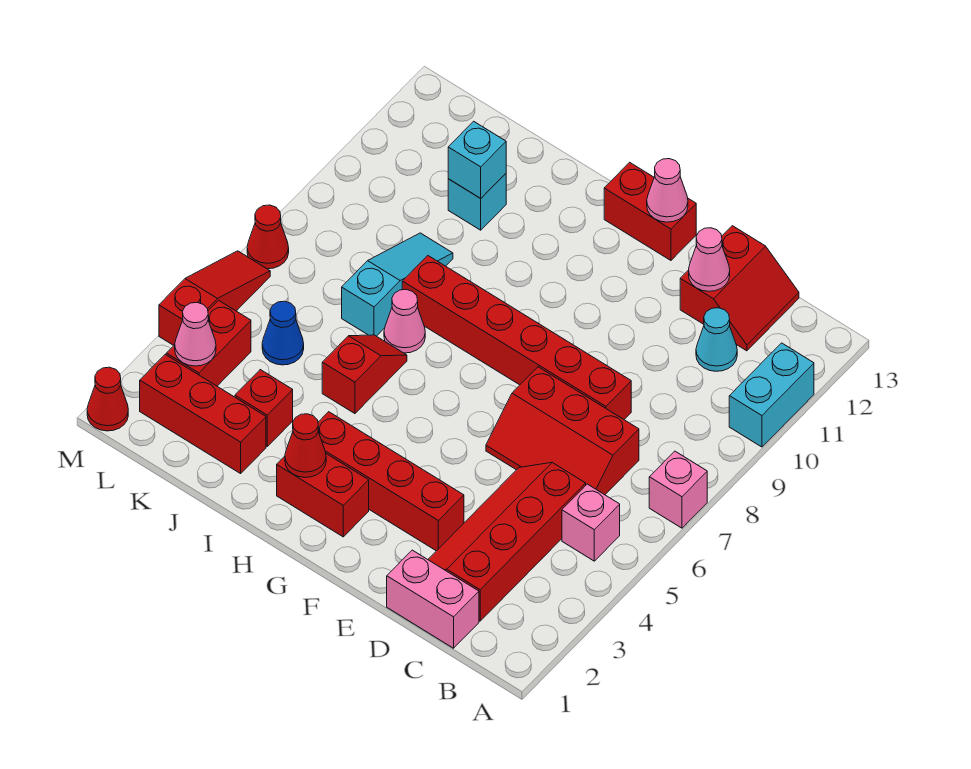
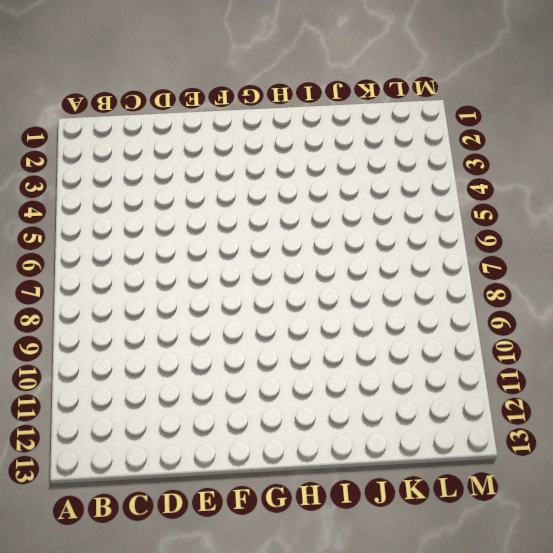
none -> pink 1x1 brick [649,451,707,528]
none -> cyan 1x2 brick [729,343,814,447]
none -> pink 1x1 brick [562,484,620,561]

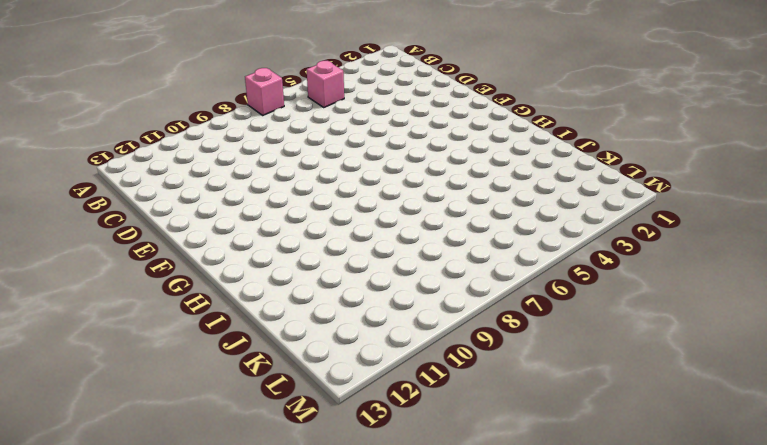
none -> cyan 1x2 brick [729,343,814,447]
none -> pink 1x2 brick [387,550,479,648]
none -> red 2x4 slope [428,463,586,621]

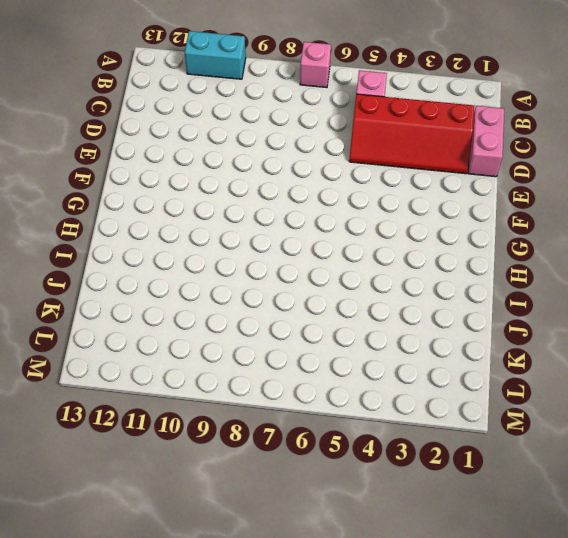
none -> red 2x3 slope [486,367,639,495]
none -> cyan 1x1 cone [696,308,737,371]
none -> red 2x2 slope [680,226,799,351]

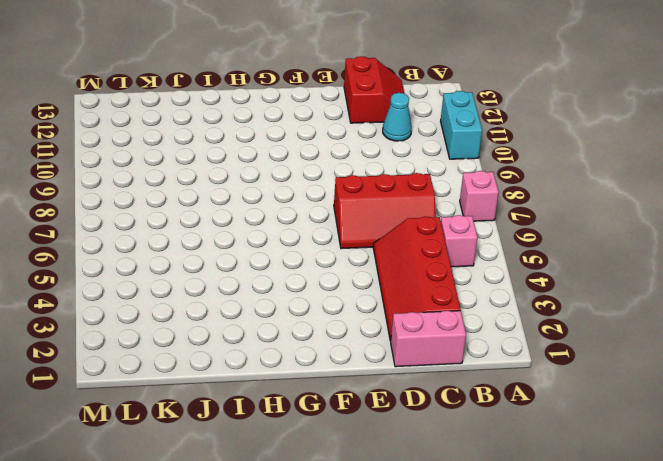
none -> red 1x6 brick [402,256,631,419]
none -> red 1x4 brick [318,412,464,551]
none -> red 1x2 brick [604,162,696,260]

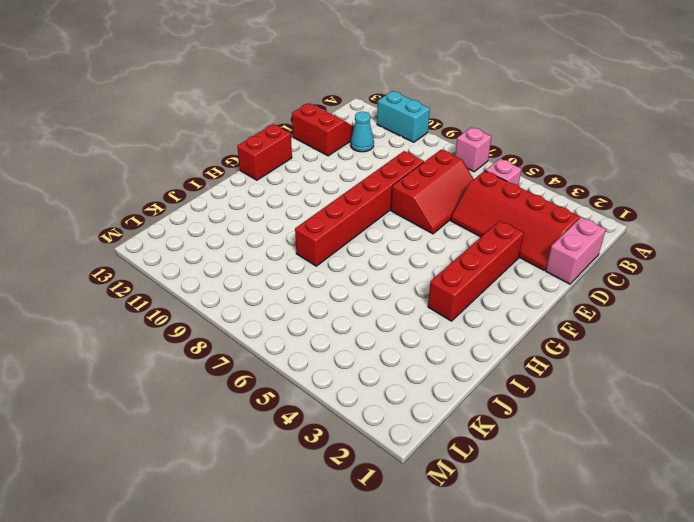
none -> red 1x2 brick [277,454,369,537]
none -> red 1x2 slope [322,335,407,414]
none -> pink 1x1 cone [384,289,425,353]

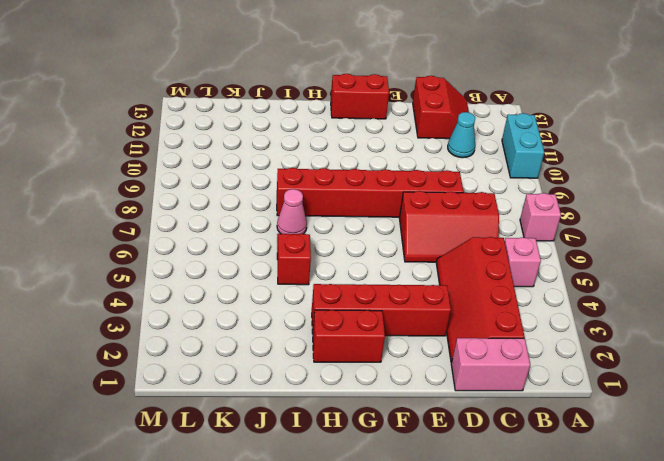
none -> red 1x3 brick [140,355,266,473]
none -> red 1x1 brick [235,370,293,446]
none -> cyan 1x3 slope [342,233,453,336]

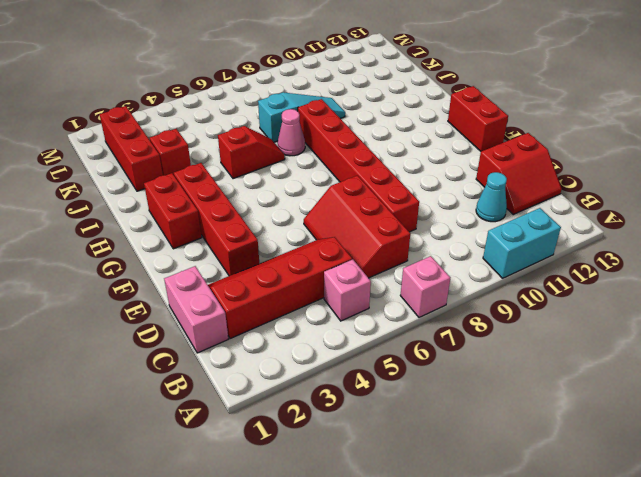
none -> cyan 1x1 brick [448,174,506,230]
none -> blue 1x1 cone [262,301,304,365]
none -> red 1x2 brick [166,300,251,386]

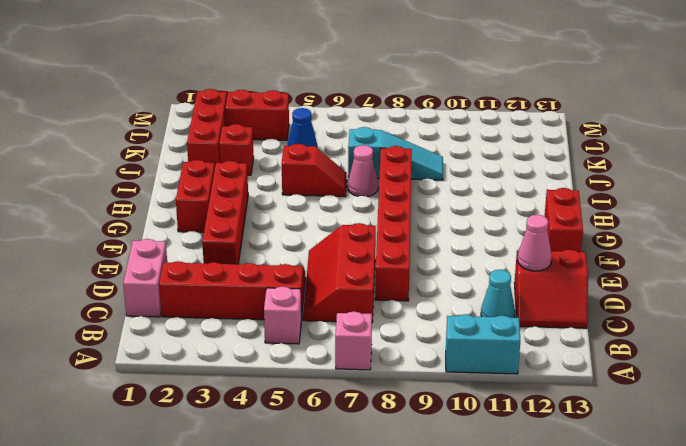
none -> cyan 1x1 brick [448,174,506,230]
none -> red 1x1 cone [87,367,128,431]
none -> red 1x3 slope [159,251,270,345]

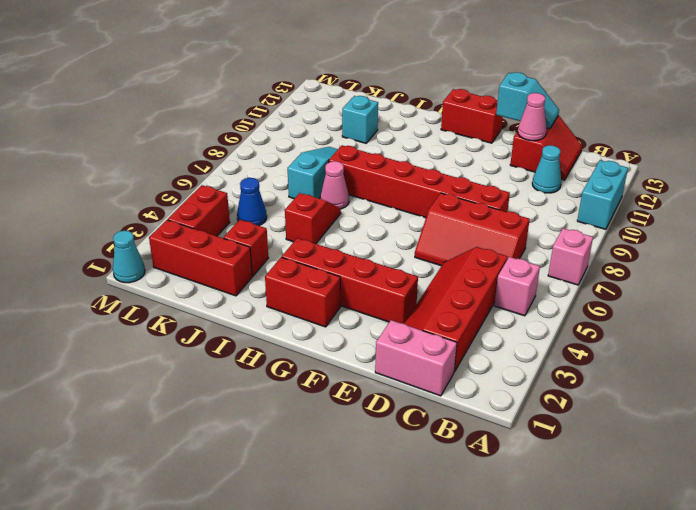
cyan 1x2 slope [496,72,559,129] -> none
cyan 1x1 cone [113,231,145,283] -> red 1x1 cone [87,367,128,431]
none -> red 1x3 slope [159,251,270,345]
none -> red 1x1 cone [247,205,289,269]
none -> pink 1x1 cone [647,159,688,222]

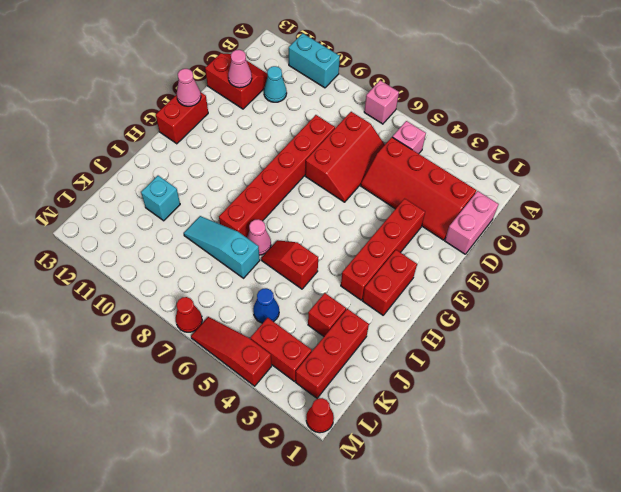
none -> red 1x1 cone [285,414,326,477]
none -> cyan 1x1 brick [448,121,506,198]
none -> pink 1x1 cone [175,303,216,366]

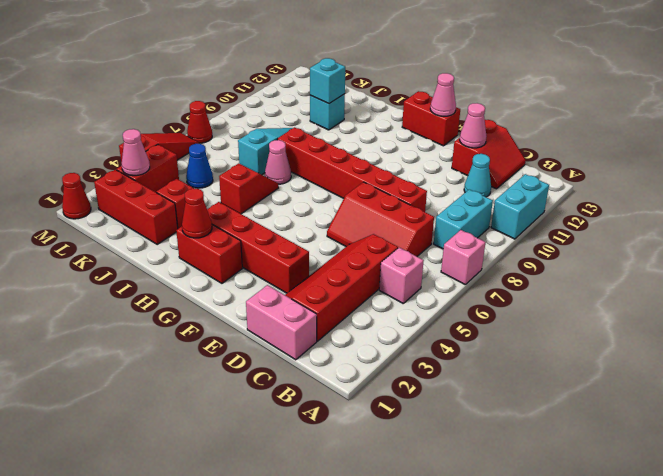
cyan 1x2 brick [434,189,493,249] -> none

